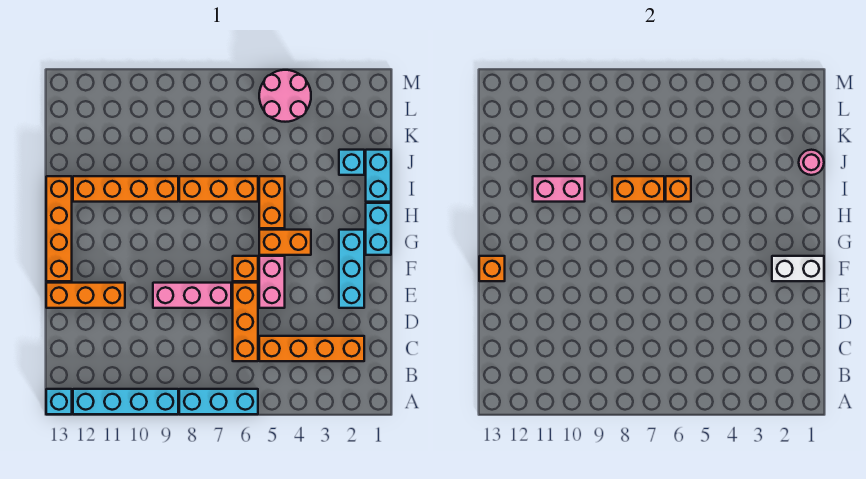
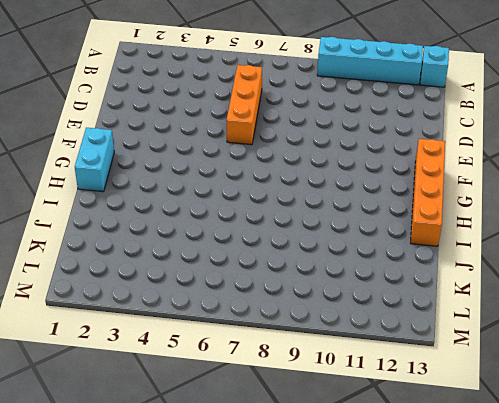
none -> cyan 1x3 brick [179,389,258,414]
none -> orange 1x4 brick [259,336,364,361]
none -> cyan 1x3 brick [339,230,364,308]

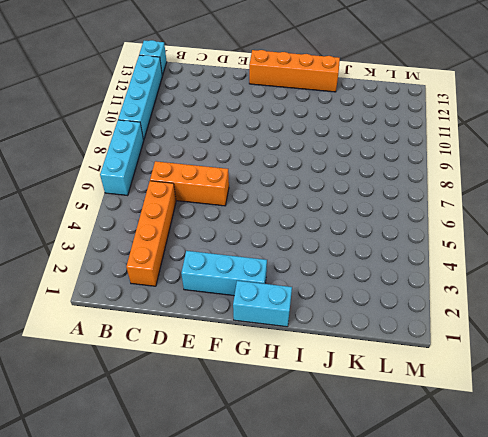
none -> pink 1x2 brick [259,256,285,308]
none -> pink 1x3 brick [153,283,231,308]
none -> orange 1x3 brick [46,283,125,308]

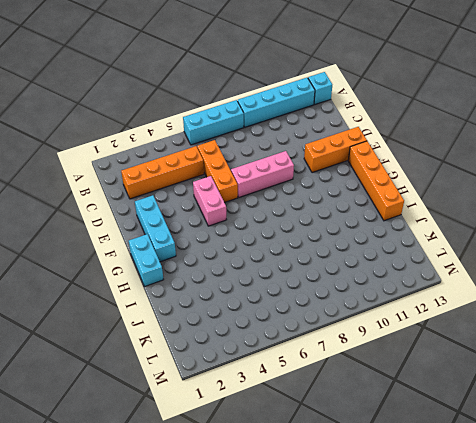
none -> orange 1x1 brick [233,256,258,281]
none -> orange 1x2 brick [259,230,311,255]
none -> orange 1x2 brick [259,176,285,228]

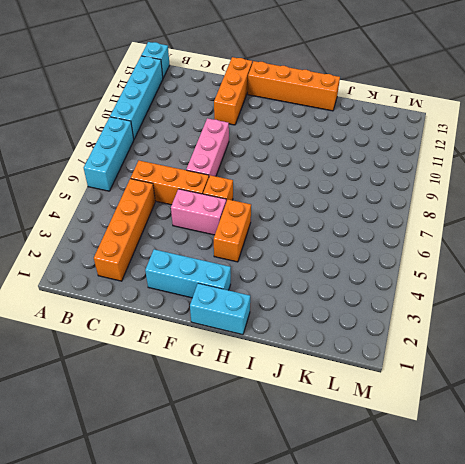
none -> orange 1x2 brick [259,176,285,228]
none -> cyan 1x2 brick [366,150,391,202]
none -> orange 1x3 brick [179,176,258,202]

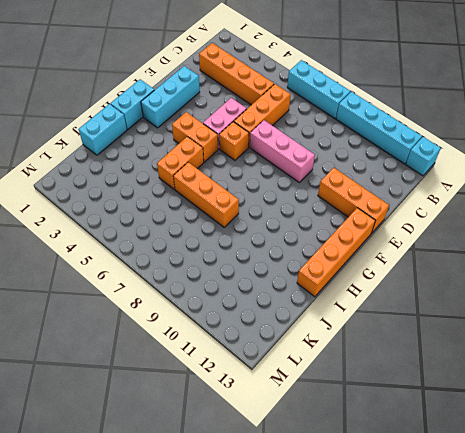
none -> orange 1x4 brick [73,176,178,202]
none -> cyan 1x1 brick [339,150,364,175]
none -> pink 2x2 round brick [259,70,311,122]

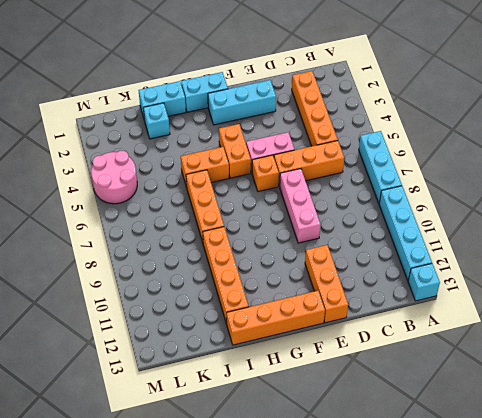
none -> white 1x2 brick [772,256,824,281]
none -> orange 1x1 brick [479,256,505,281]
none -> orange 1x1 brick [666,176,691,202]

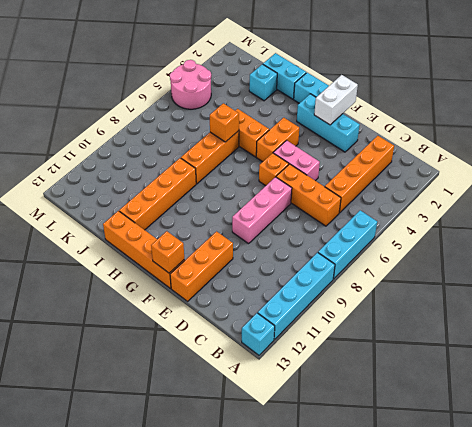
none -> orange 1x2 brick [612,176,664,202]
none -> pink 1x2 brick [533,176,585,202]
none -> pink 1x1 round brick [799,150,824,175]

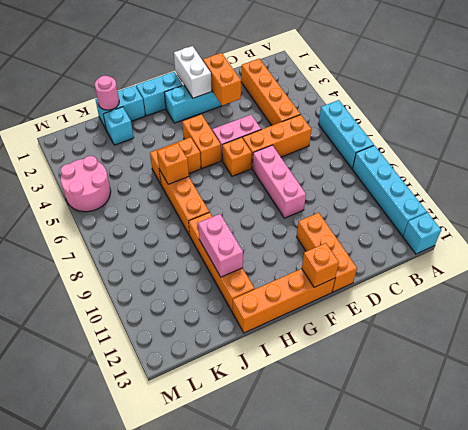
orange 1x2 brick [203,53,241,106] -> orange 1x2 brick moved to [612,176,664,202]

